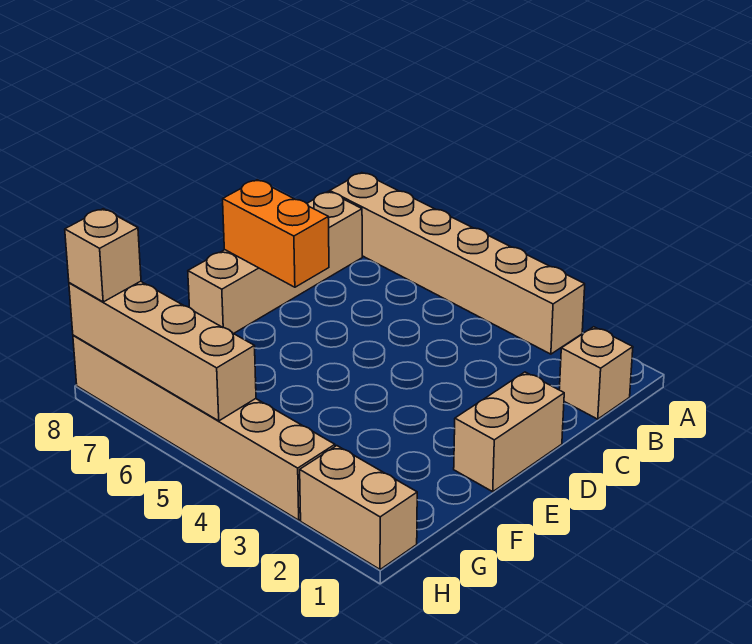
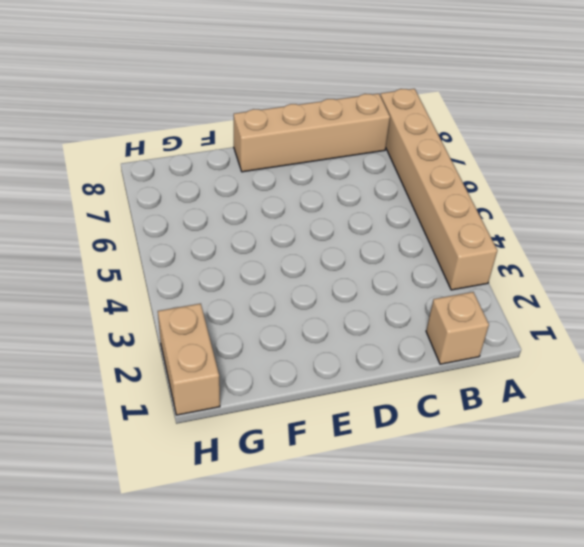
none -> tan 1x2 brick [454,372,564,492]
none -> tan 1x6 brick [73,335,335,520]

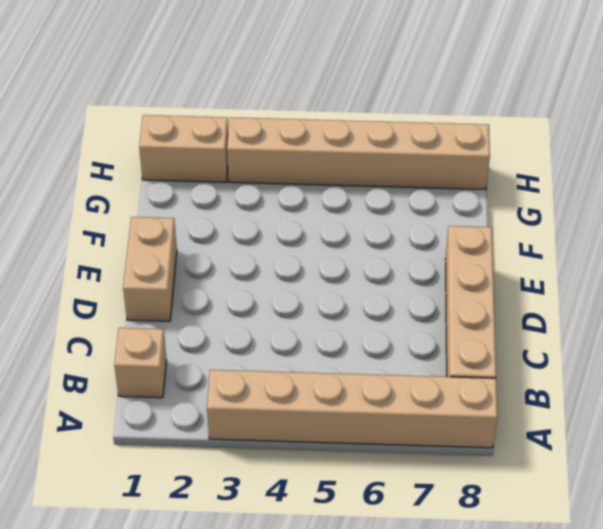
none -> orange 1x2 brick [223,180,329,287]
none -> tan 1x4 brick [69,281,256,421]

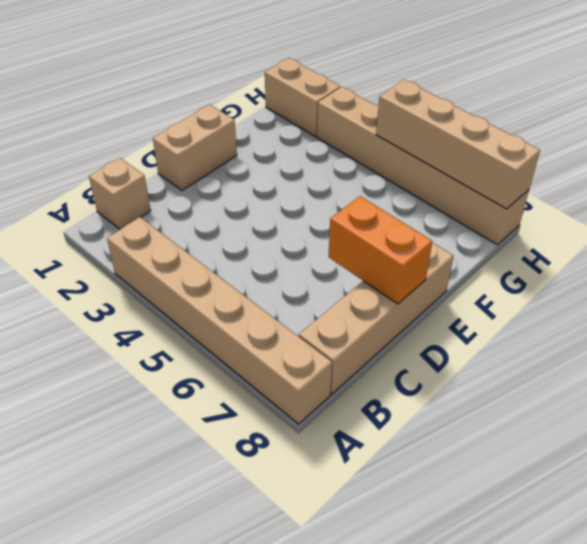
none -> tan 1x1 brick [65,209,141,302]

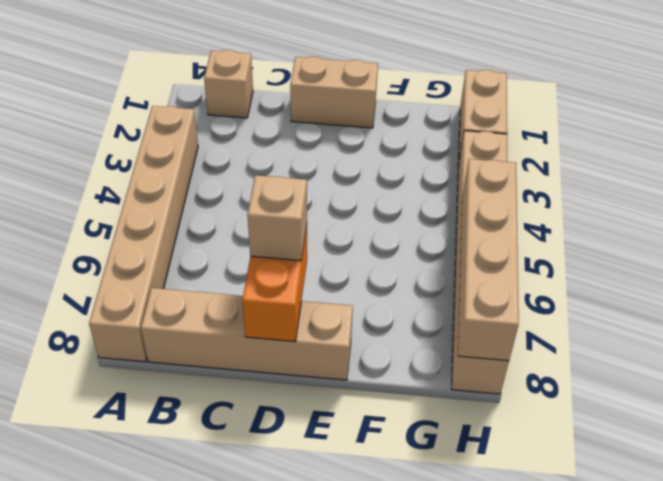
tan 1x1 brick [247,175,307,261] -> tan 1x1 brick moved to [65,209,141,302]

